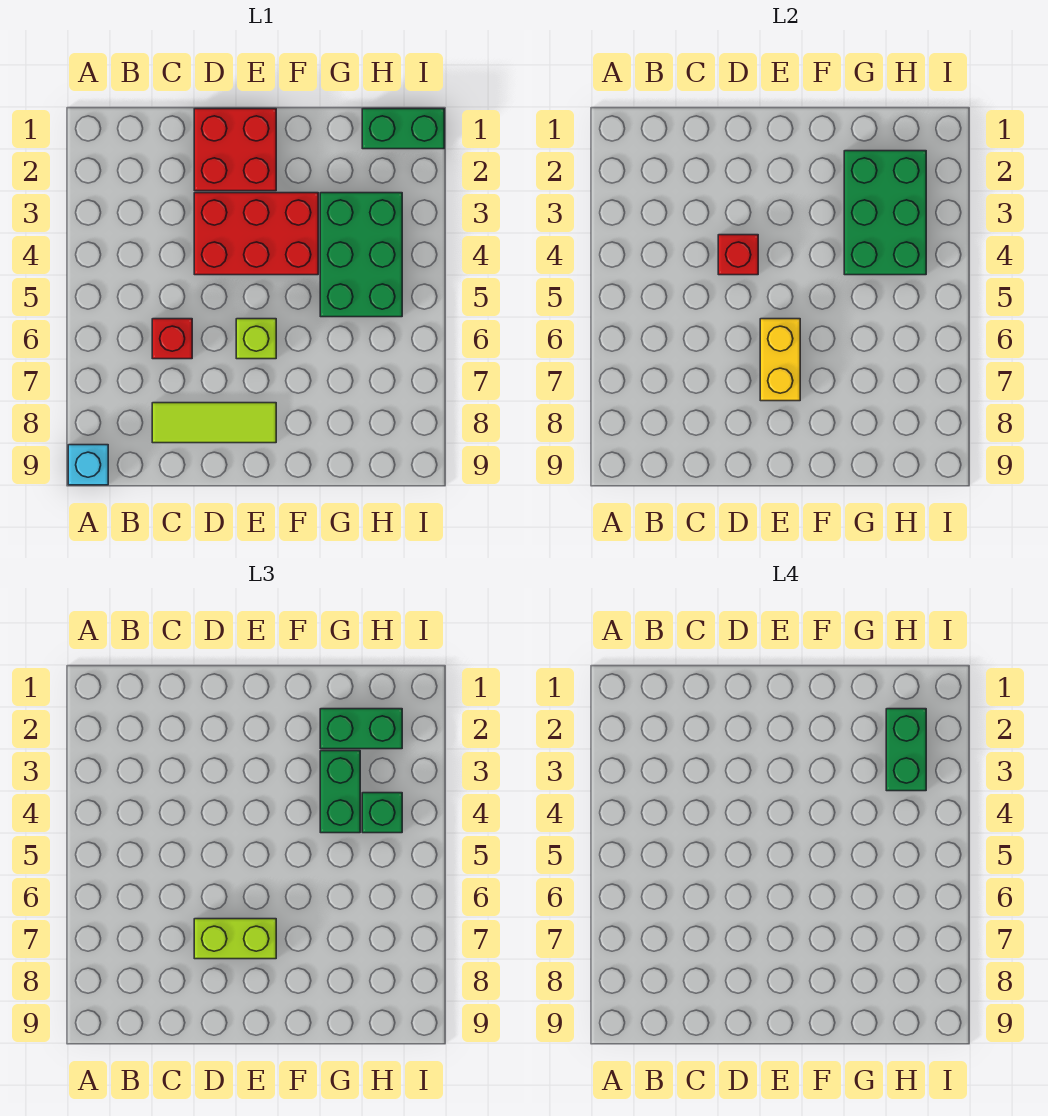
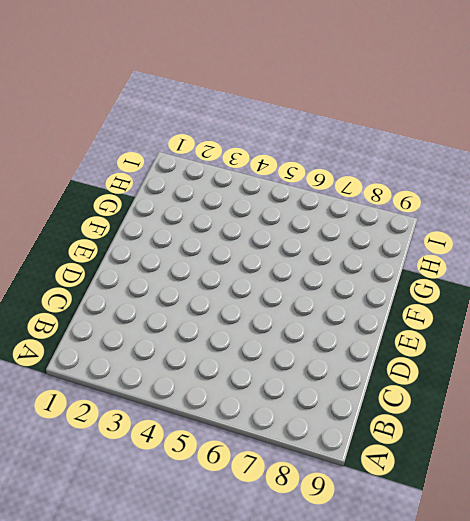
none -> cyan 1x1 brick [68,445,108,485]
none -> red 1x1 brick [152,319,192,359]
none -> lime 1x3 tile [152,403,276,443]

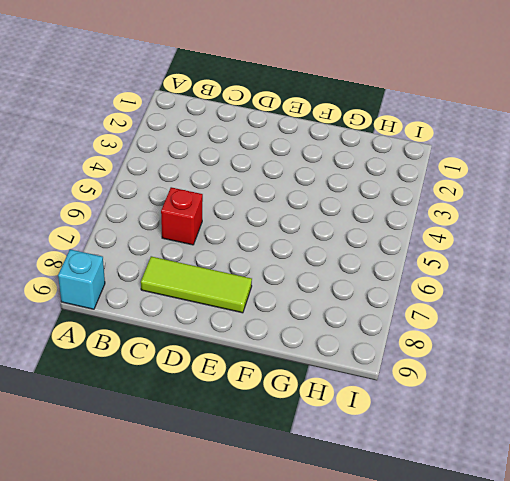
none -> red 2x2 brick [194,109,276,191]
none -> red 2x3 brick [194,193,318,275]
none -> lime 1x1 brick [236,319,276,359]

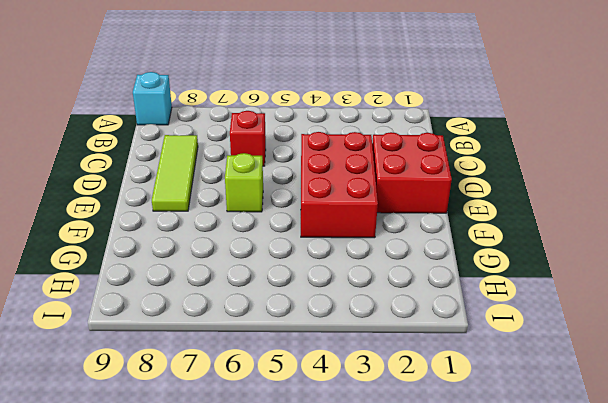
none -> green 2x3 brick [320,193,402,317]
none -> green 1x2 brick [362,109,444,149]
none -> red 1x1 brick [718,235,758,275]

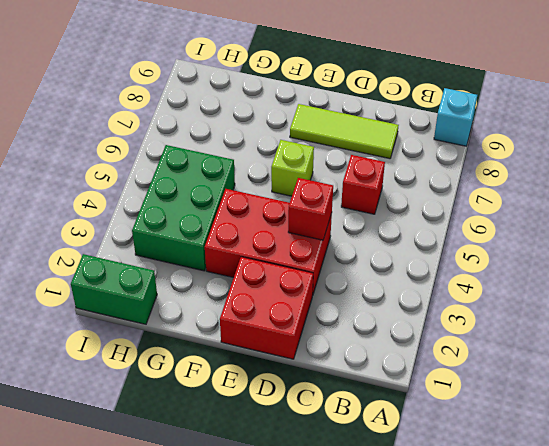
none -> yellow 1x2 brick [760,319,800,401]
none -> green 2x3 brick [844,151,926,275]
none -> lime 1x2 brick [194,919,276,959]

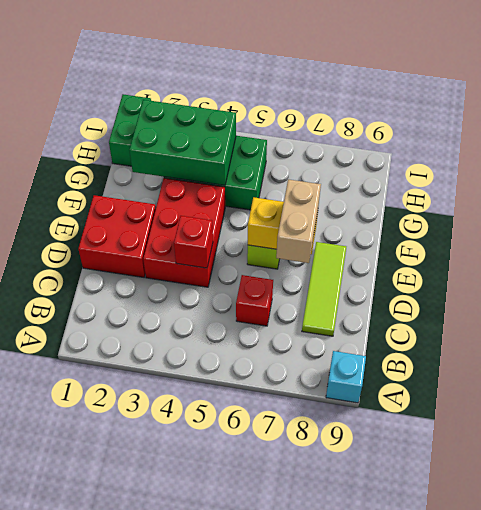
tan 1x2 brick [276,179,321,263] -> lime 1x2 brick [194,919,276,959]
none -> green 1x2 brick [320,709,402,749]
none -> green 1x2 brick [320,751,360,833]
none -> green 1x1 brick [362,793,402,833]

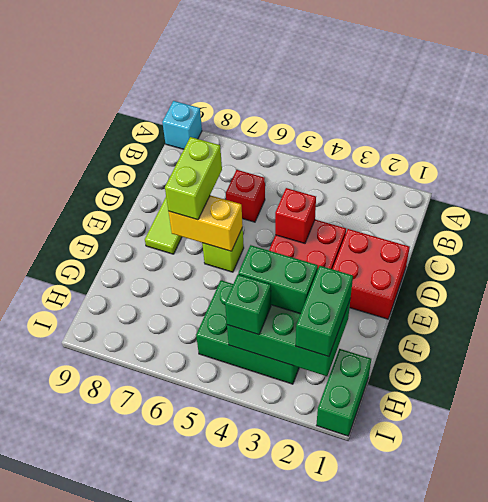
none -> green 1x2 brick [886,709,926,791]

